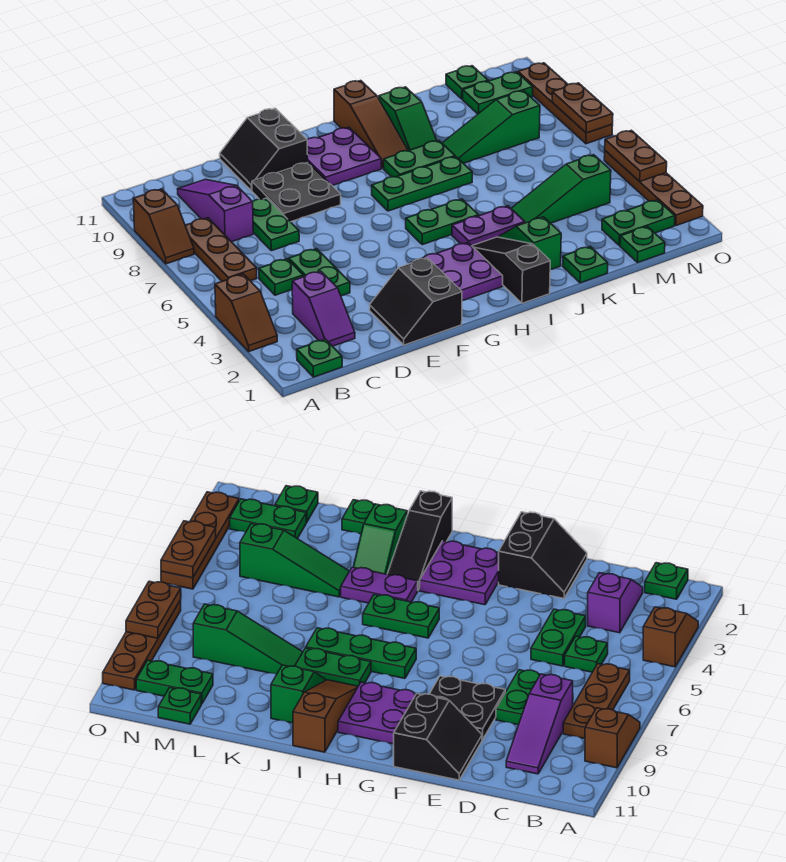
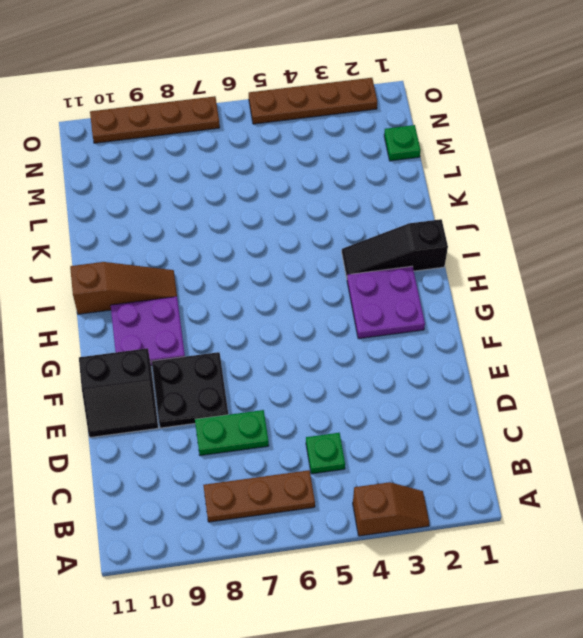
none -> brown 1x2 slope [133,189,194,264]
none -> green 1x1 plate [297,339,342,377]
none -> purple 1x2 slope [292,271,355,346]
none -> purple 1x3 slope [178,179,253,242]

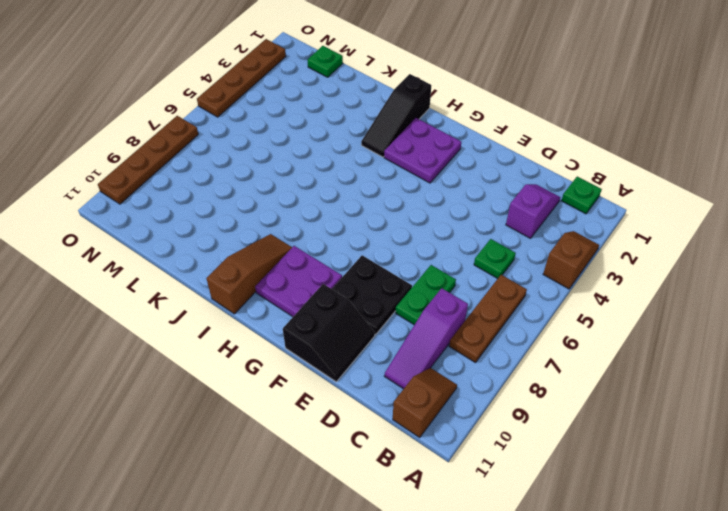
brown 1x2 slope [393,368,457,438] -> brown 1x2 slope moved to [133,189,194,264]
none -> green 1x2 plate [289,249,350,296]
none -> black 2x2 slope [370,258,462,345]
none -> green 1x2 plate [406,199,479,245]
none -> green 1x3 plate [372,157,472,211]

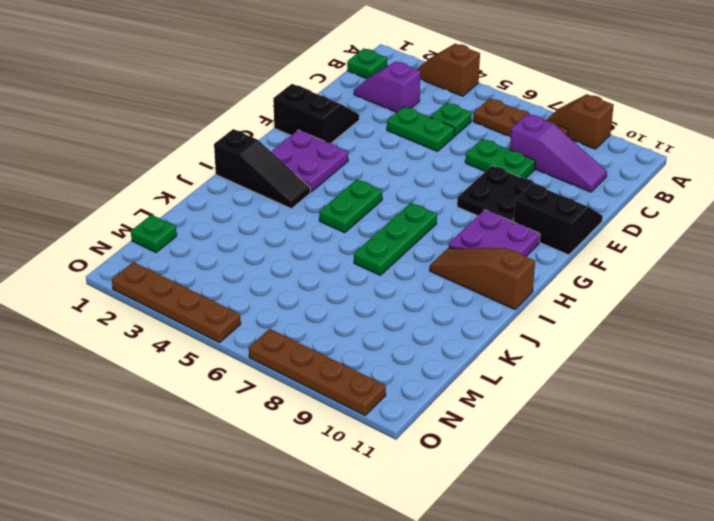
none -> purple 1x2 plate [452,206,525,246]
none -> green 1x2 plate [384,141,455,177]
none -> green 1x2 slope [499,217,561,270]
none -> green 1x2 slope [379,87,437,151]

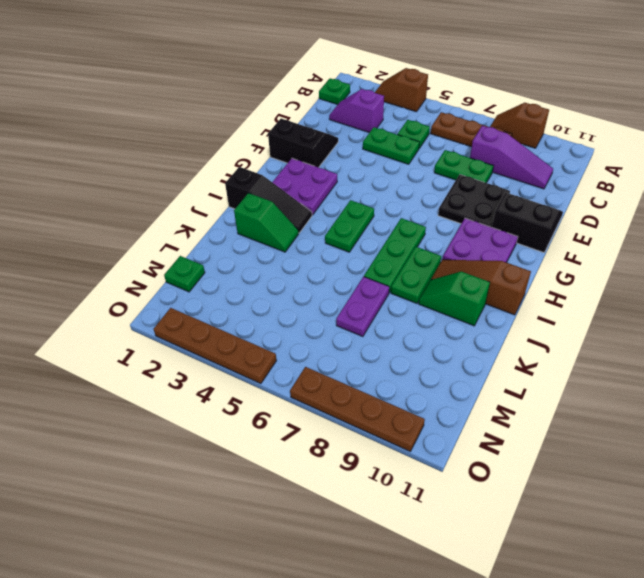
purple 1x2 plate [336,277,389,337] -> purple 1x2 plate moved to [452,206,525,246]
none -> green 1x1 plate [563,246,608,283]
none -> green 1x3 slope [511,155,611,223]
none -> green 1x3 slope [442,91,540,163]
none -> green 1x2 plate [602,200,675,246]

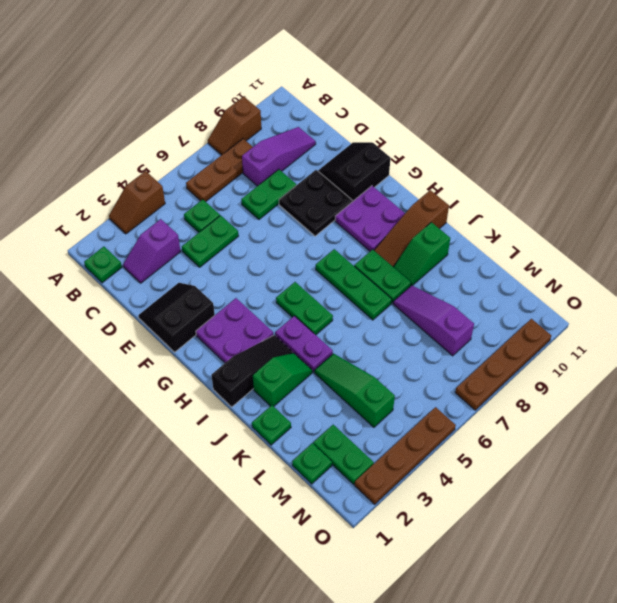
purple 1x3 slope [393,285,474,356] -> green 1x3 slope [442,91,540,163]
none -> green 1x2 plate [463,72,533,114]
none -> green 1x1 plate [446,66,488,99]
none -> brown 1x2 plate [605,130,667,181]
none -> brown 1x2 plate [552,83,613,133]

